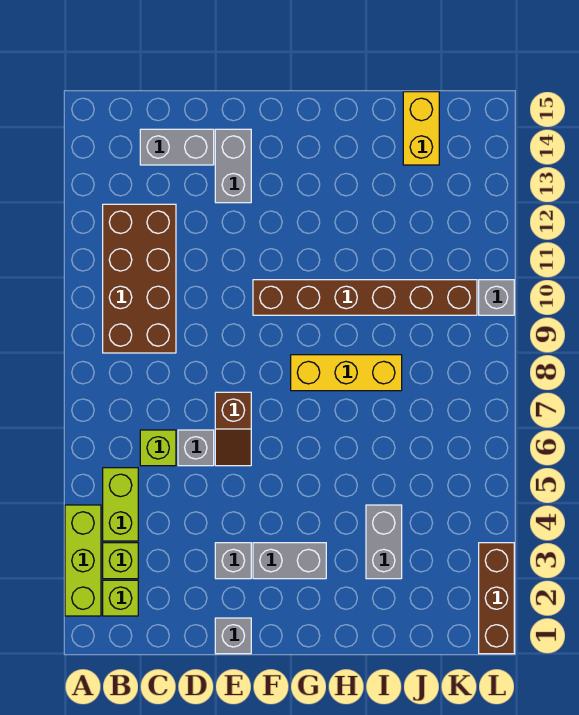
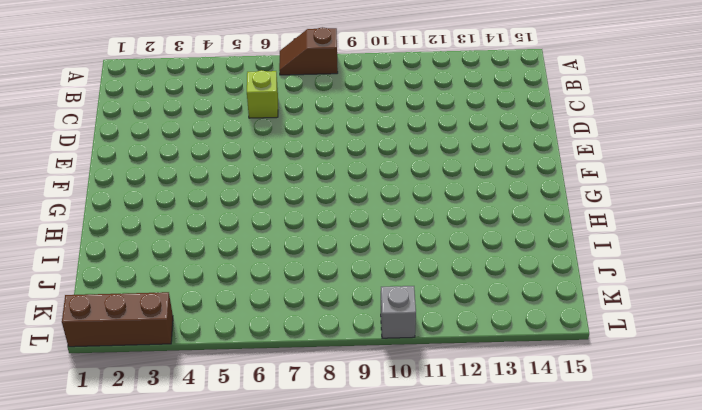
brown 1x2 slope [279,27,338,75] -> brown 1x2 slope moved to [215,392,251,466]
none -> lime 1x3 brick [65,505,101,616]
none -> lime 1x1 brick [103,580,138,616]
none -> lime 1x1 brick [103,543,138,579]

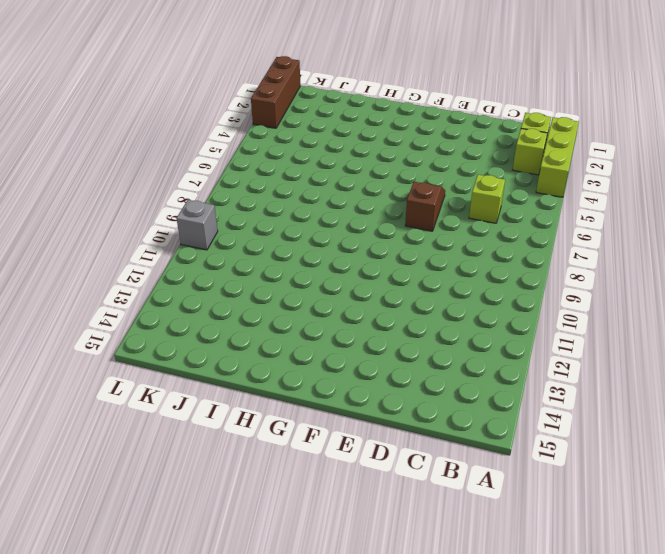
none -> lime 1x2 brick [103,468,138,541]
none -> brown 2x4 brick [103,204,176,353]
none -> grey 1x2 brick [140,129,214,165]

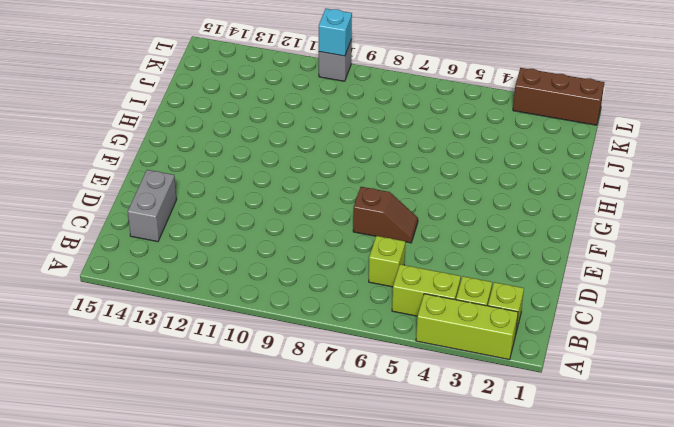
cyan 1x1 brick [319,9,352,56] -> none
none -> brown 2x4 brick [103,204,176,353]
none -> grey 1x1 brick [178,430,214,466]
none -> grey 1x1 brick [215,618,251,654]

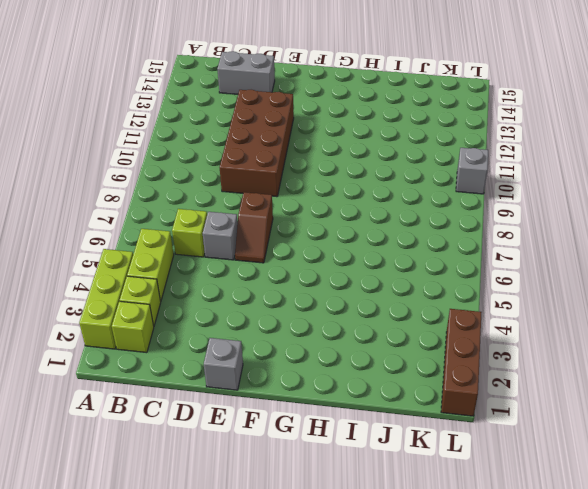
brown 2x4 brick [220,90,294,197] -> brown 2x4 brick moved to [103,204,176,353]
none -> grey 1x1 brick [215,543,251,579]
none -> grey 1x2 brick [215,129,251,203]
none -> grey 1x2 brick [253,543,326,579]

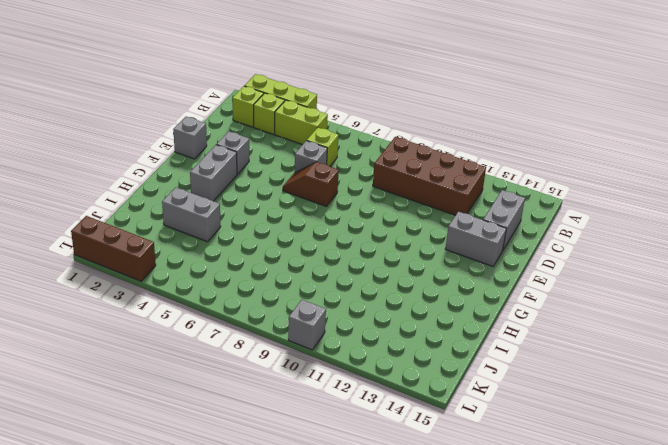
none -> brown 1x6 brick [253,280,477,315]
none -> yellow 1x3 brick [291,355,402,391]
none -> yellow 1x2 brick [403,92,439,165]

